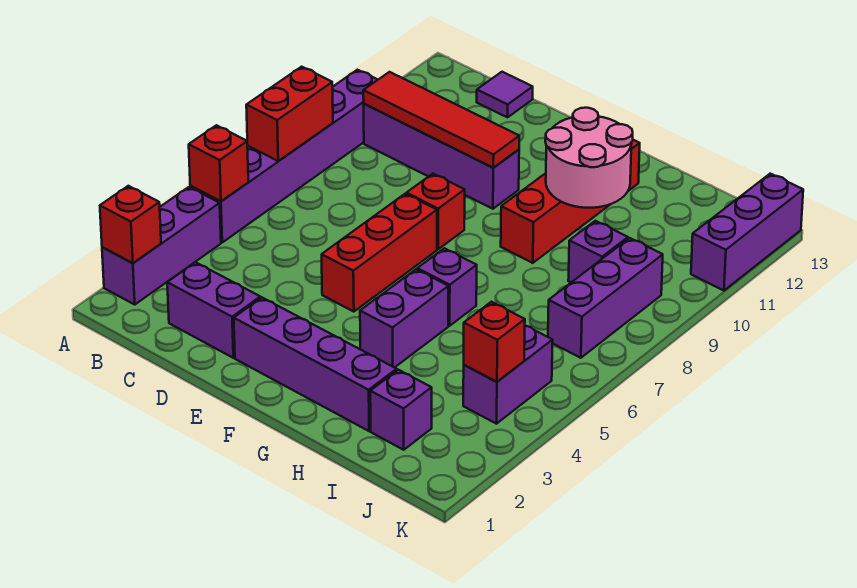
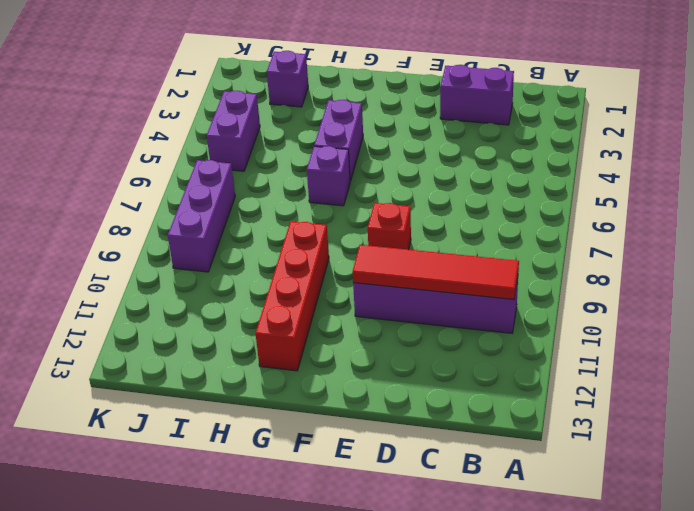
none -> purple 1x3 brick [102,187,221,304]
none -> purple 1x6 brick [190,70,378,242]
none -> purple 1x1 tile [477,72,533,117]

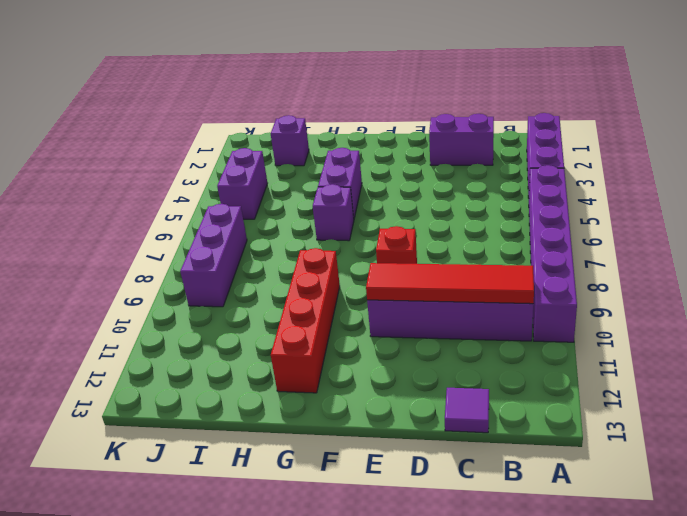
none -> purple 1x4 brick [234,298,397,431]
none -> red 1x3 brick [322,194,437,312]
none -> purple 1x1 brick [568,221,628,282]

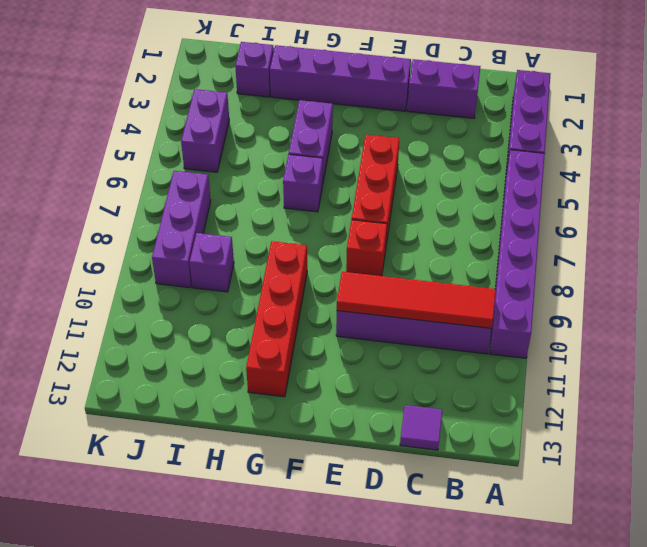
none -> purple 1x3 brick [691,174,803,291]
none -> red 1x1 brick [100,186,161,263]
none -> red 1x1 brick [189,125,248,201]

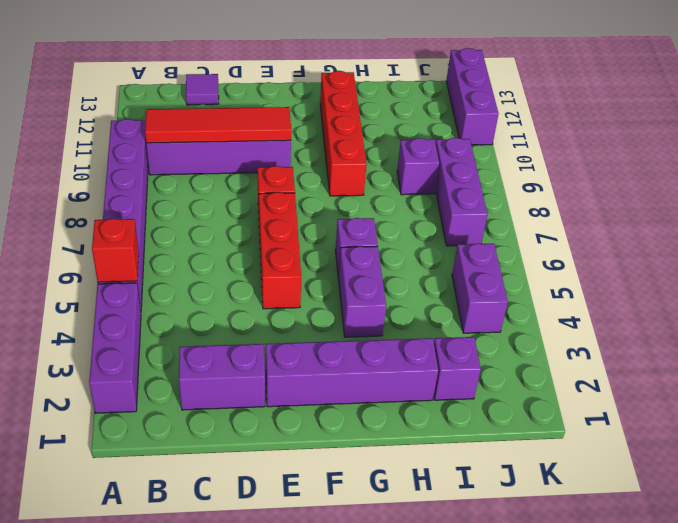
none -> red 1x1 brick [100,186,161,263]
none -> red 1x2 brick [246,67,333,161]
none -> pink 2x2 round brick [545,108,633,208]

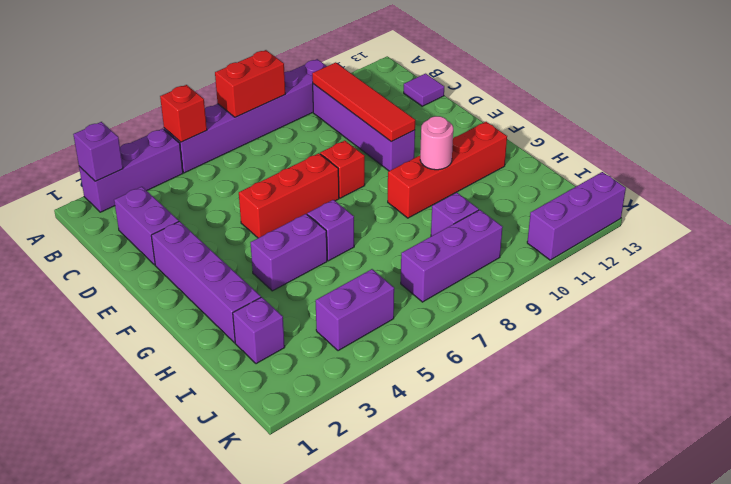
purple 1x1 brick [73,122,123,181] -> red 1x1 brick [100,186,161,263]
pink 1x1 round brick [420,116,453,170] -> pink 2x2 round brick [545,108,633,208]
none -> red 1x1 brick [464,302,525,382]

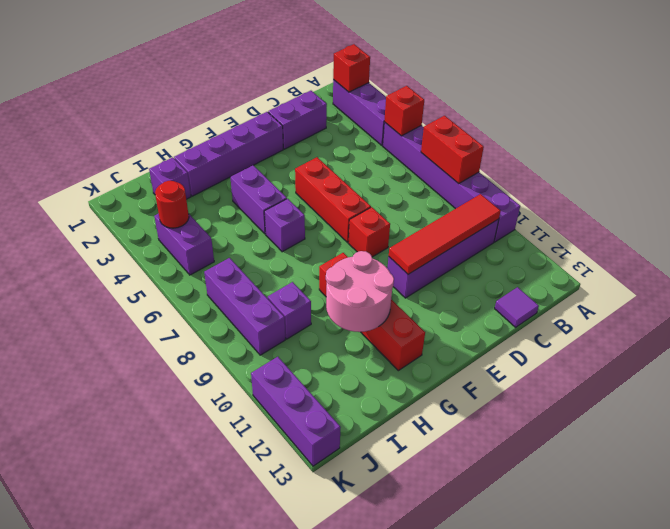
red 1x1 round brick [155,181,189,228] -> red 1x1 brick [464,302,525,382]

